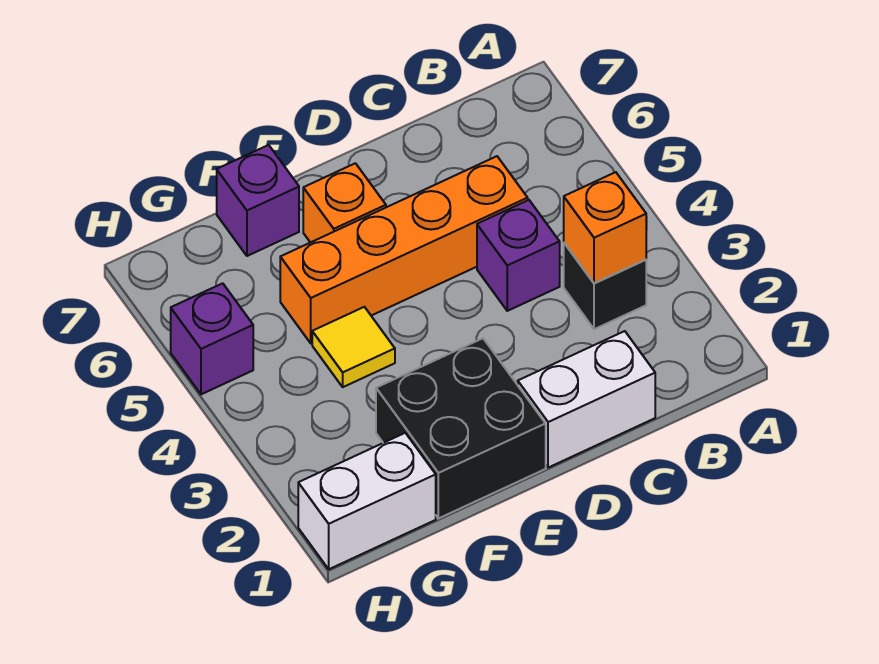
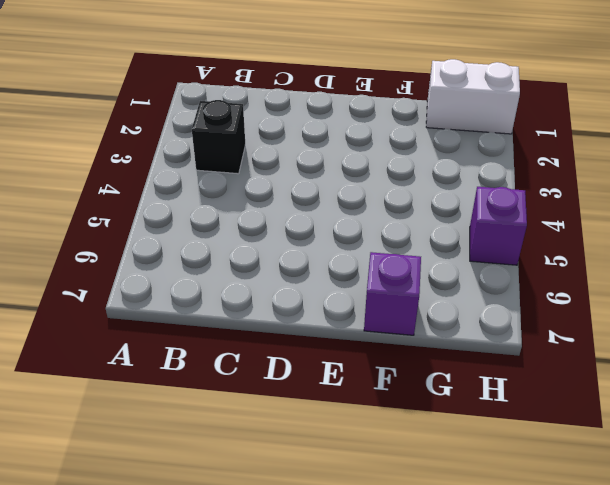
none -> white 1x2 brick [518,331,655,468]
none -> purple 1x1 brick [477,200,560,311]

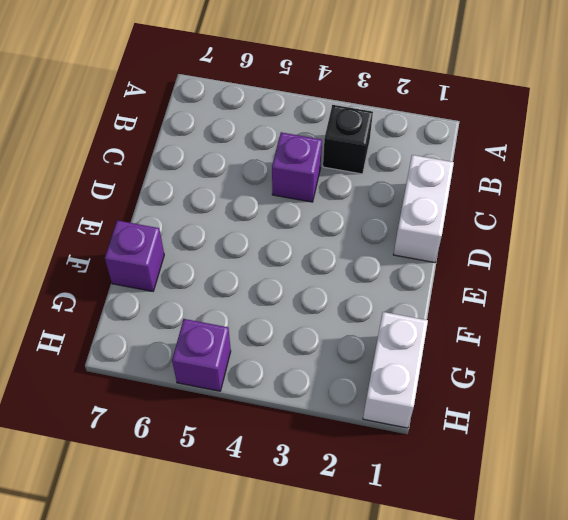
none -> orange 1x4 brick [280,156,528,343]
none -> black 2x2 brick [376,338,546,518]

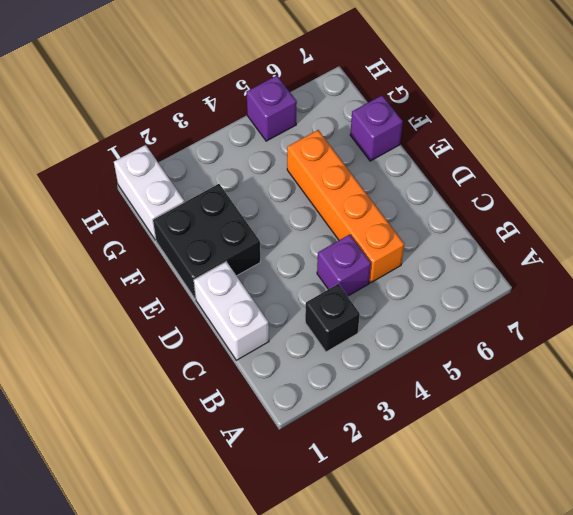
none -> orange 1x1 brick [303,163,386,243]
none -> yellow 1x1 tile [312,307,395,387]

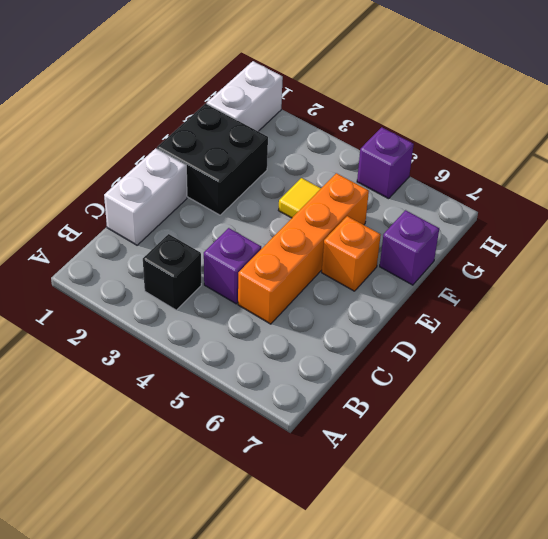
none -> orange 1x1 brick [564,172,646,283]

